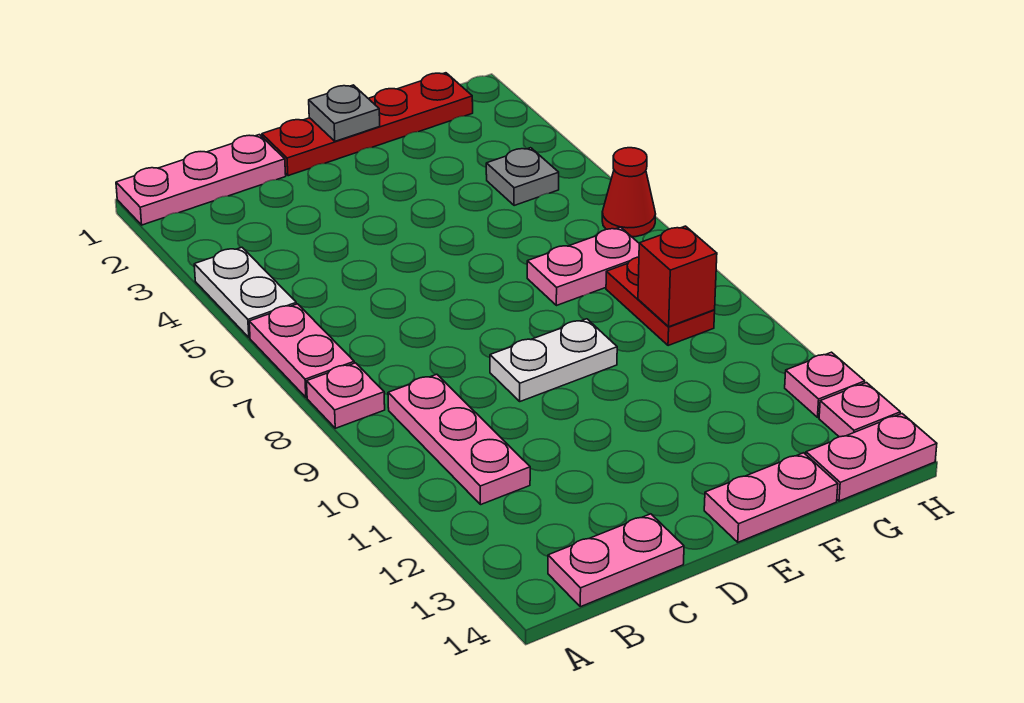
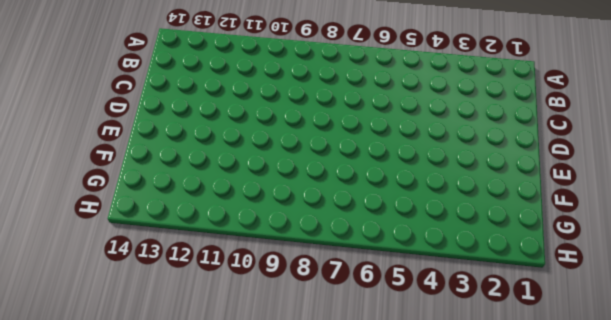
none -> pink 1x3 plate [116,135,286,225]
none -> white 1x2 plate [194,247,296,338]
none -> pink 1x2 plate [249,304,354,397]

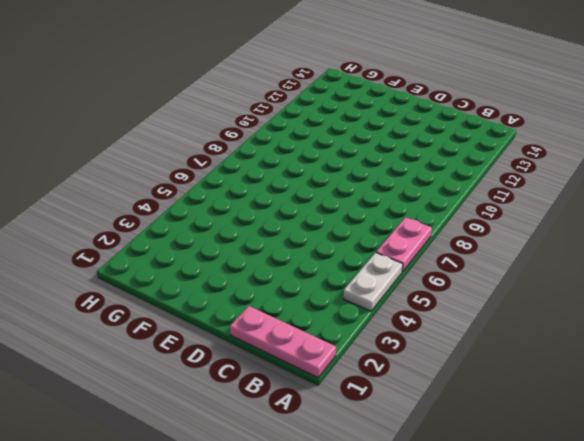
none -> pink 1x1 plate [307,363,385,428]
none -> pink 1x3 plate [388,374,530,505]
none -> pink 1x2 plate [548,514,684,607]

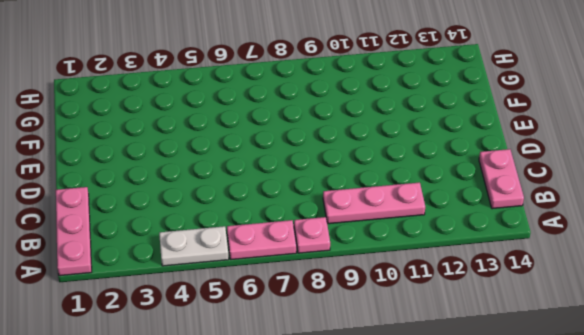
none -> red 1x4 plate [262,73,473,176]
none -> white 1x2 plate [490,319,617,401]
none -> pink 1x2 plate [704,453,838,542]

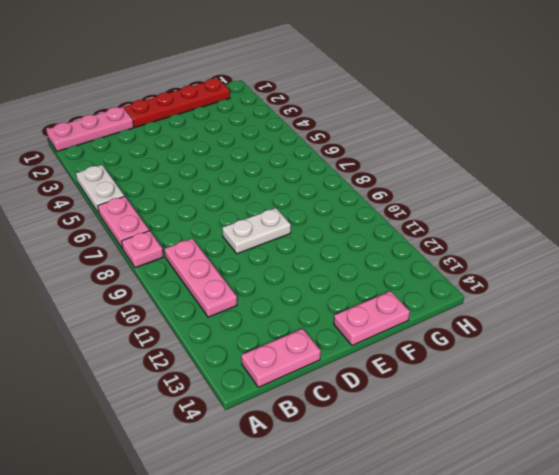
none -> pink 1x2 plate [527,227,639,306]
none -> grey 1x1 plate [486,148,559,206]
none -> red 1x2 plate [606,257,715,346]

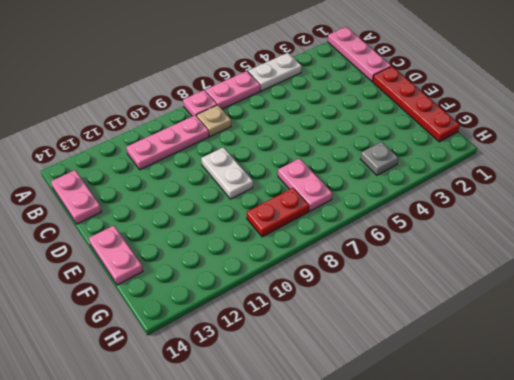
tan 1x1 plate [196,105,231,137] -> none
none -> pink 1x2 plate [806,414,937,501]
none -> red 1x1 cone [602,148,656,237]
none -> pink 1x1 plate [785,352,865,417]

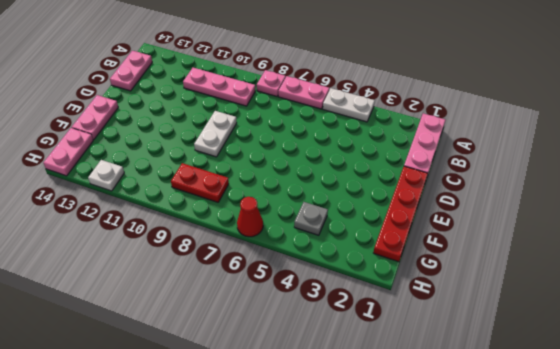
white 1x1 plate [88,160,124,191] -> pink 1x1 plate [785,352,865,417]
none -> pink 1x2 plate [527,227,639,306]
none -> pink 1x1 plate [819,383,900,437]
none -> grey 1x1 plate [309,85,380,141]

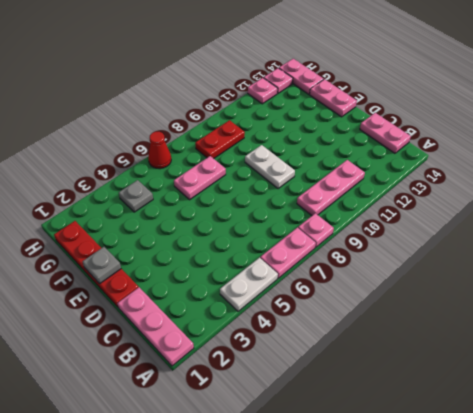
pink 1x2 plate [174,156,226,200] -> pink 1x2 plate turned to [527,227,639,306]
none -> red 1x1 brick [638,226,717,327]

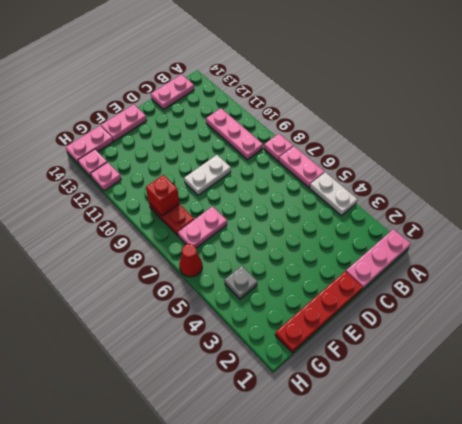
none -> grey 1x1 plate [309,85,380,141]

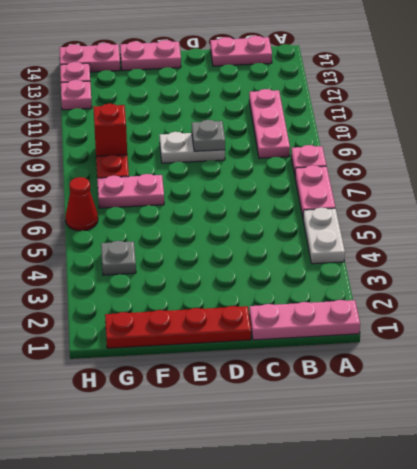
grey 1x1 plate [192,120,225,151] -> grey 1x1 plate moved to [309,85,380,141]

